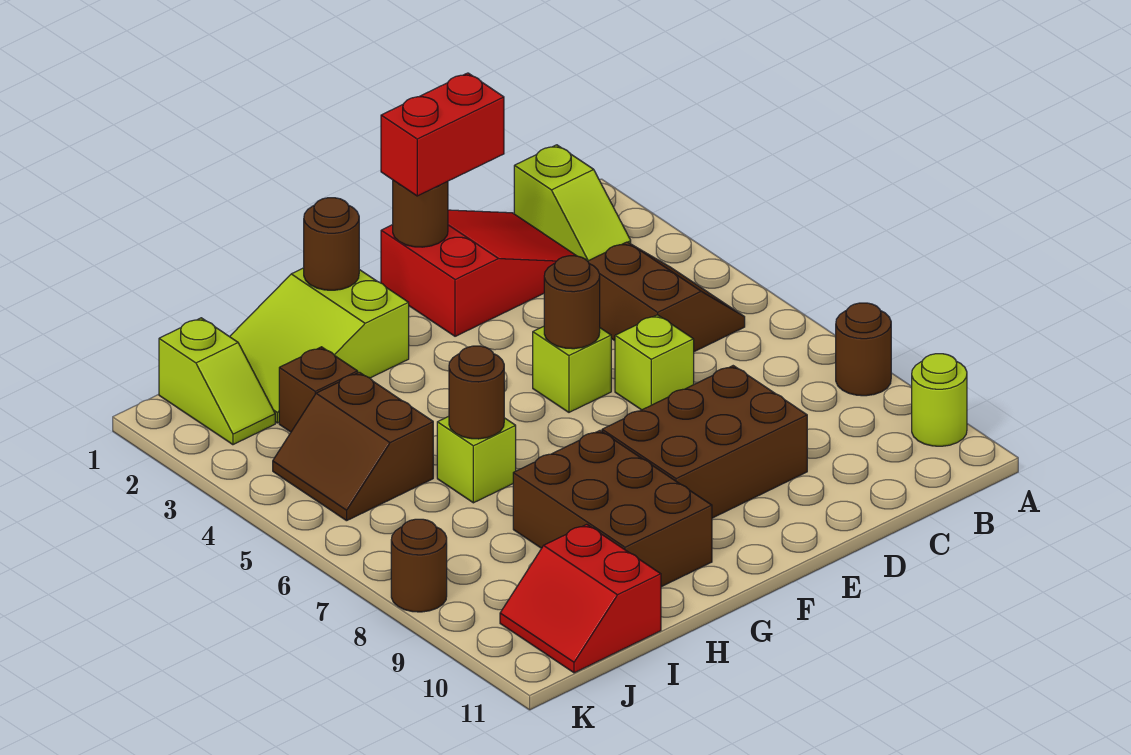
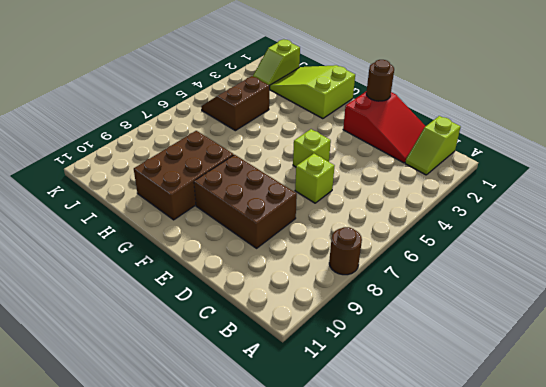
none -> lime 1x1 round brick [912,354,967,446]
none -> brown 2x2 slope [588,242,745,352]
none -> lime 1x1 brick [437,416,516,503]

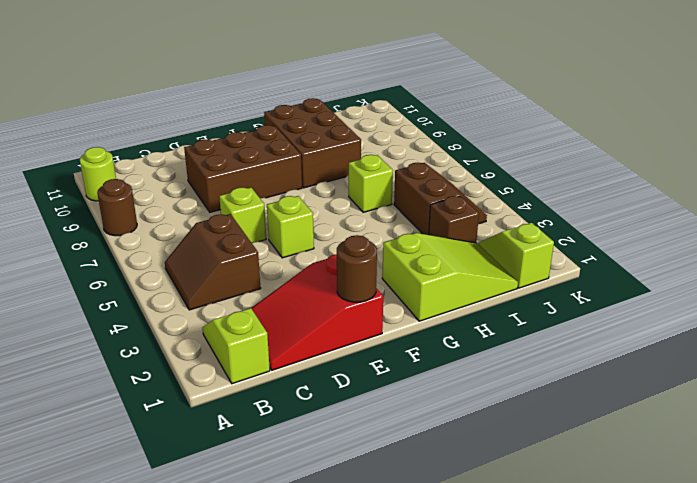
none -> red 2x2 slope [500,524,661,673]
none -> brown 1x1 round brick [391,519,447,612]
none -> brown 1x1 round brick [544,256,600,349]

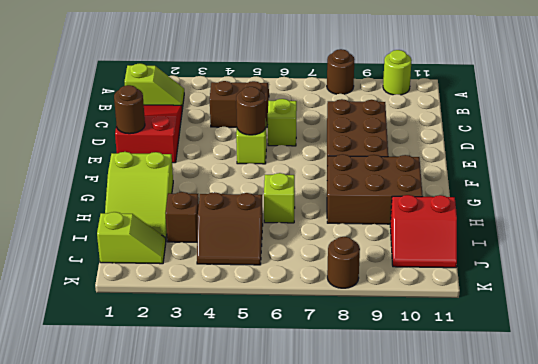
none -> brown 1x1 round brick [304,198,359,290]
none -> brown 1x1 round brick [449,346,504,439]
none -> red 1x2 brick [381,73,504,196]

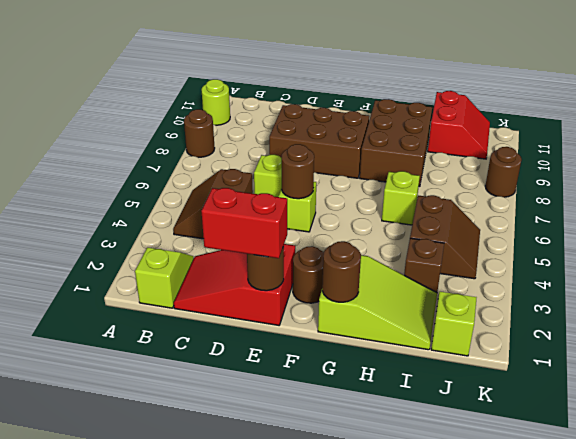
brown 1x1 round brick [293,246,324,303] -> brown 1x1 round brick moved to [449,346,504,439]

